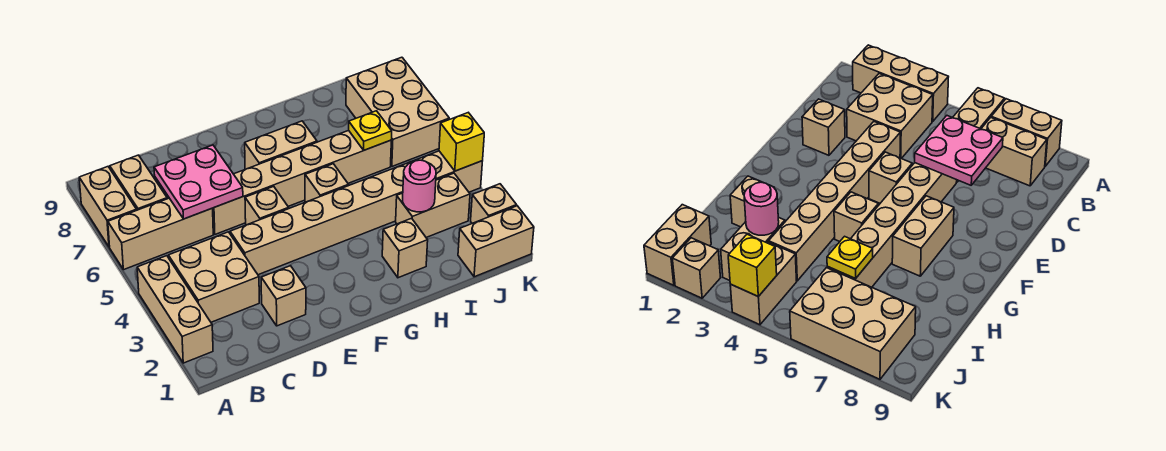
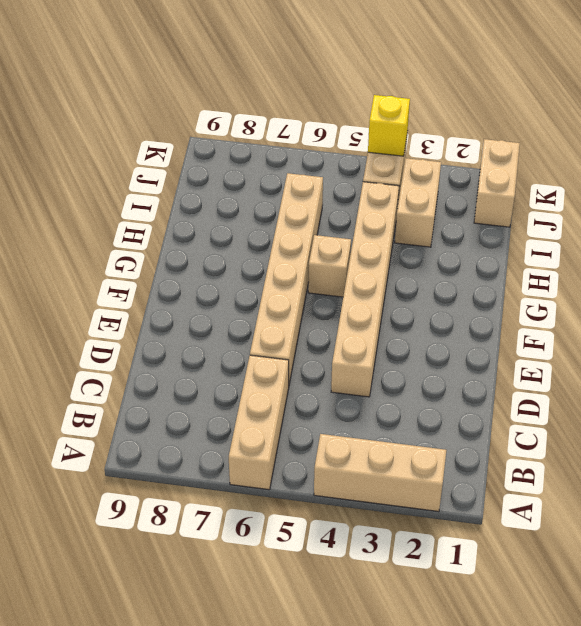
none -> tan 1x2 brick [79,167,137,247]
none -> tan 2x2 brick [168,232,259,322]
none -> tan 1x2 brick [110,155,167,210]

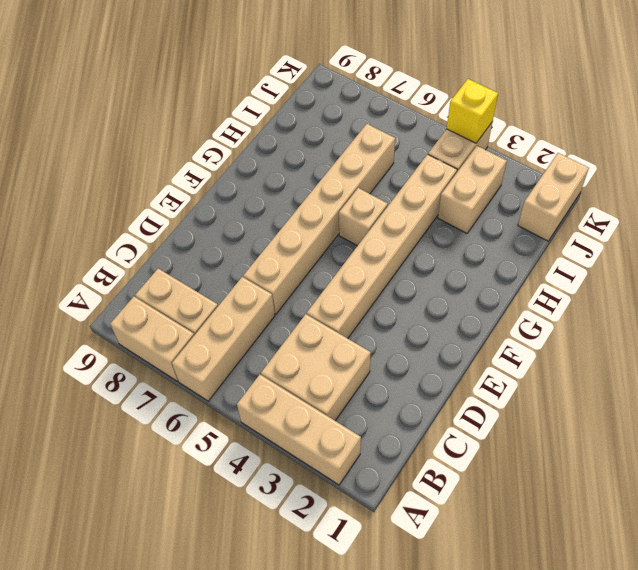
none -> tan 1x1 brick [261,266,306,326]
none -> tan 1x1 brick [245,186,289,225]
none -> tan 1x2 brick [245,121,317,169]

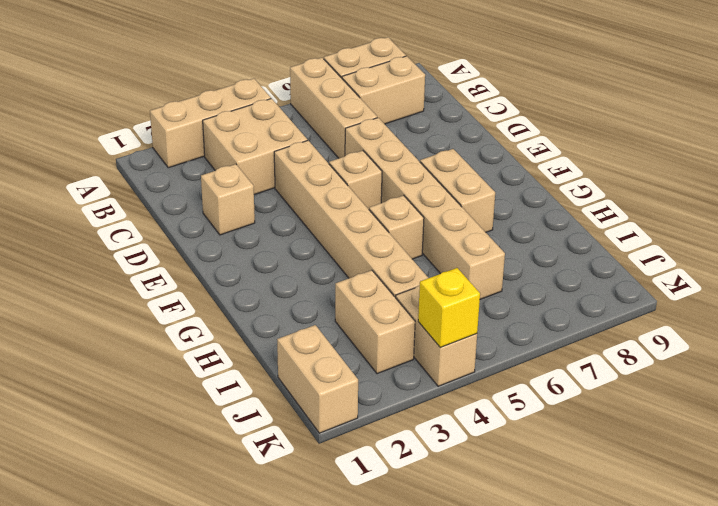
none -> tan 1x1 brick [382,218,428,278]
none -> tan 2x3 brick [346,57,449,166]
none -> tan 1x1 brick [471,184,516,223]

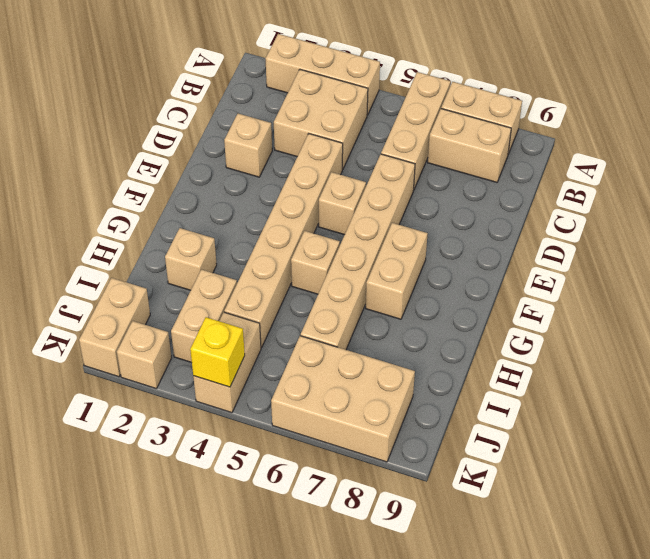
none -> pink 2x2 plate [154,145,243,219]
none -> pink 1x1 round brick [403,160,436,212]
none -> yellow 1x1 plate [349,111,392,150]

